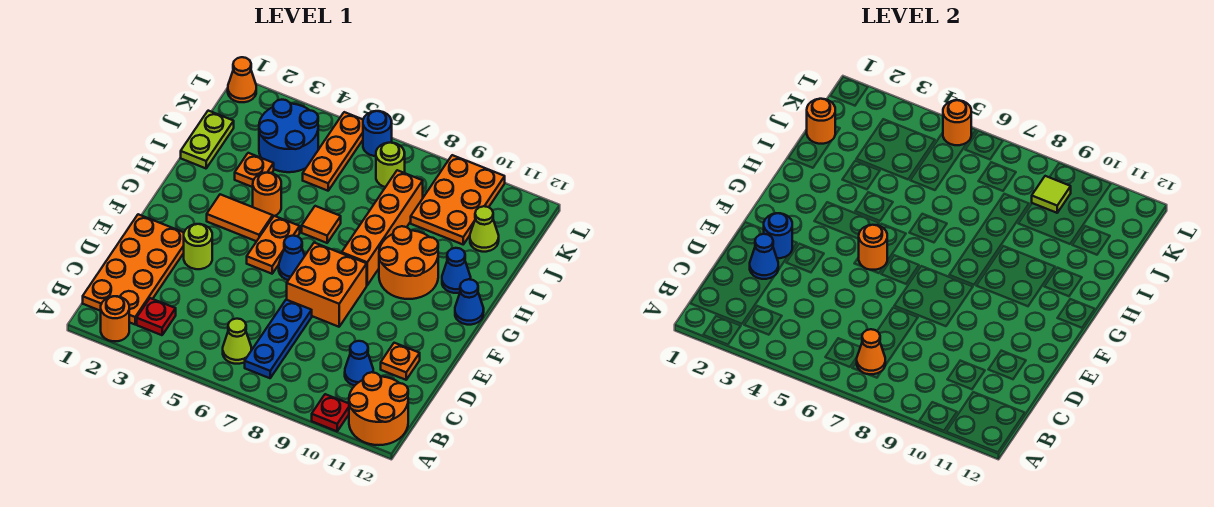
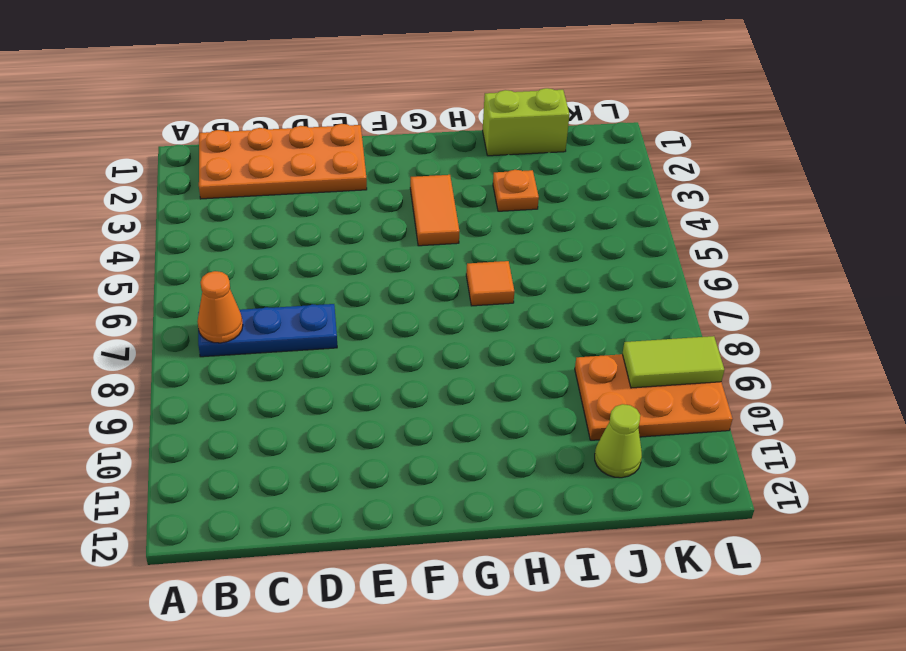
lime 1x2 brick [483,88,570,156] -> lime 1x2 plate [181,111,234,168]
lime 1x2 tile [622,336,724,388] -> lime 1x1 tile [1032,176,1071,213]
none -> orange 1x1 round brick [101,296,129,341]
none -> red 1x1 plate [312,394,349,431]
none -> orange 2x2 round brick [349,372,408,445]
none -> red 1x1 plate [137,298,176,335]

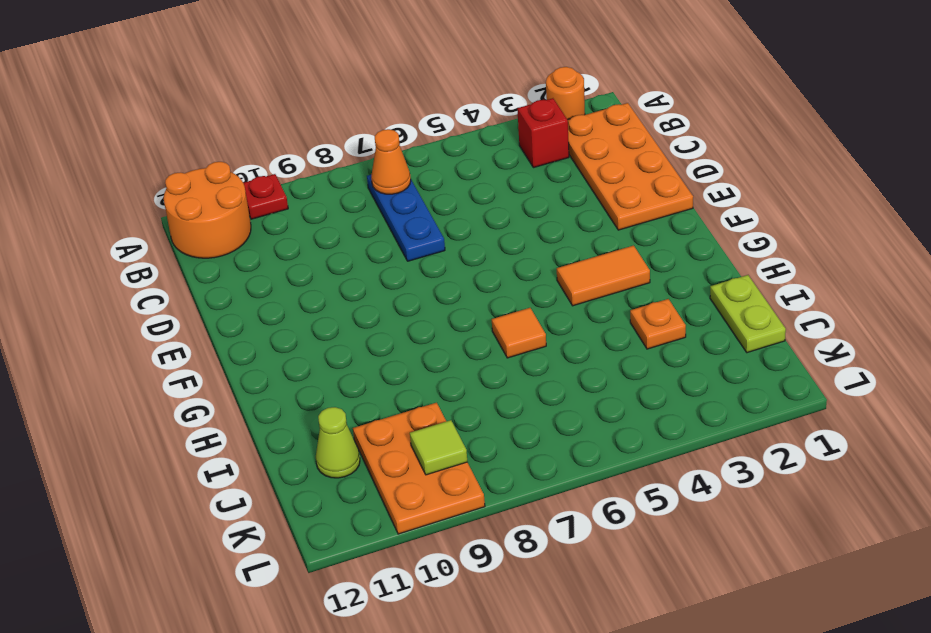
red 1x1 brick [517,98,569,168] -> red 1x1 plate [137,298,176,335]
none -> lime 1x1 cone [223,319,251,364]
none -> blue 1x1 cone [345,341,373,385]
none -> orange 1x1 plate [381,343,420,380]
none -> lime 1x1 round brick [184,224,212,269]

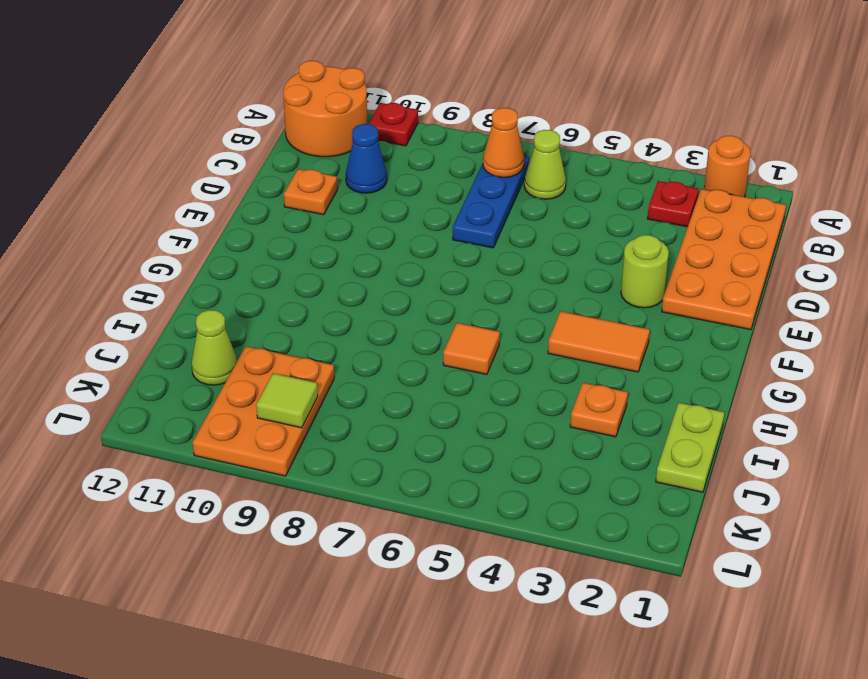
none -> orange 2x2 brick [287,243,367,327]
none -> orange 1x2 plate [247,216,300,274]
none -> blue 1x1 cone [279,236,305,280]
none -> orange 1x4 brick [342,170,423,285]

